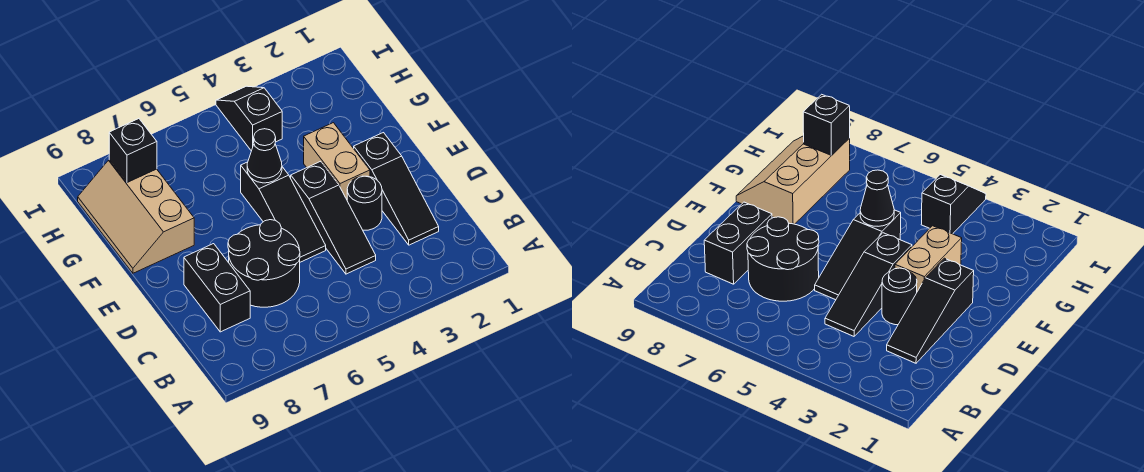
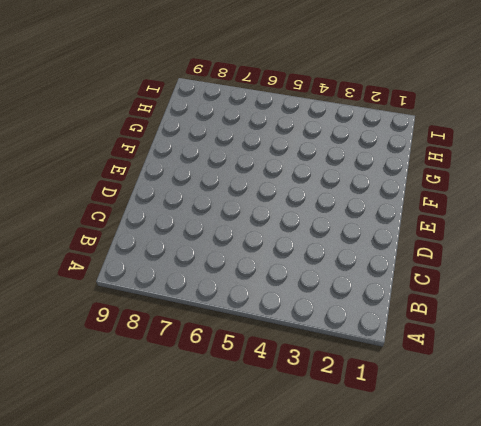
none -> black 1x3 slope [354,133,439,245]
none -> black 1x3 slope [291,161,376,274]

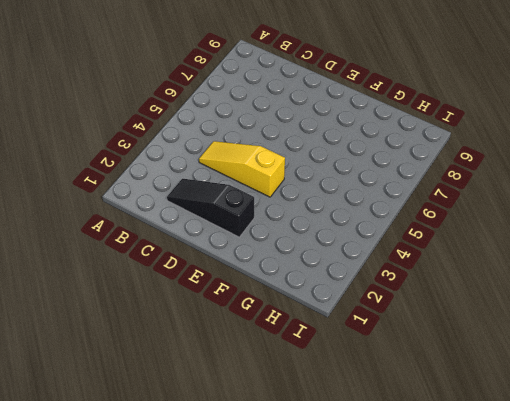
yellow 1x3 slope [199,141,285,197] -> black 1x3 slope [291,161,376,274]
none -> black 2x2 round brick [228,220,300,307]
none -> black 1x2 brick [184,244,250,332]

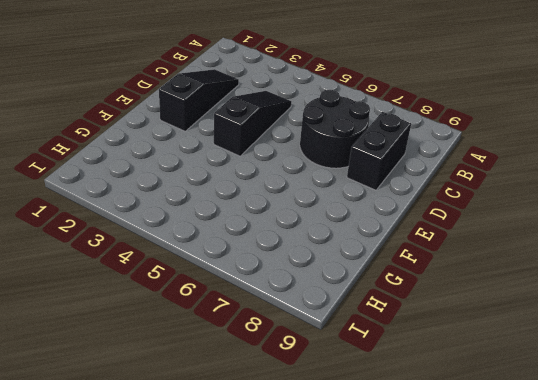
none -> black 1x1 round brick [347,176,382,230]
none -> black 1x3 slope [241,162,326,262]

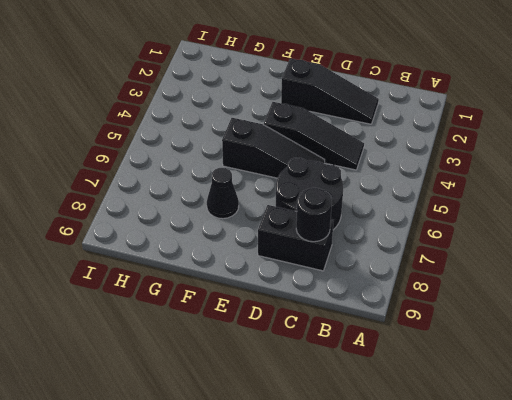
black 1x1 round brick [296,188,332,242] -> black 1x1 round brick moved to [347,176,382,230]
black 1x1 cone [207,168,239,219] -> black 1x1 cone moved to [247,129,282,183]
none -> tan 1x2 brick [304,123,370,199]
none -> tan 2x3 slope [78,160,194,273]

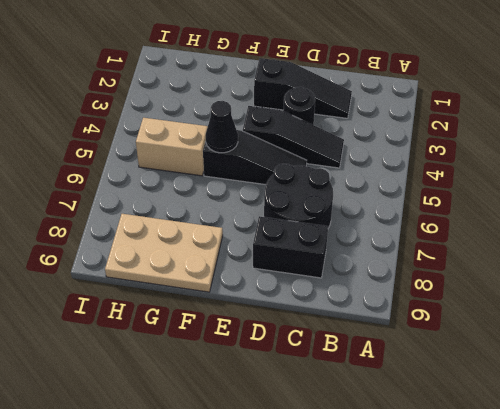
tan 2x3 plate [105,214,223,292] -> tan 2x3 slope [78,160,194,273]
tan 1x2 brick [136,118,208,176] -> tan 1x2 brick moved to [304,123,370,199]
none -> black 1x2 slope [216,86,282,151]
none -> black 1x1 brick [109,119,157,182]

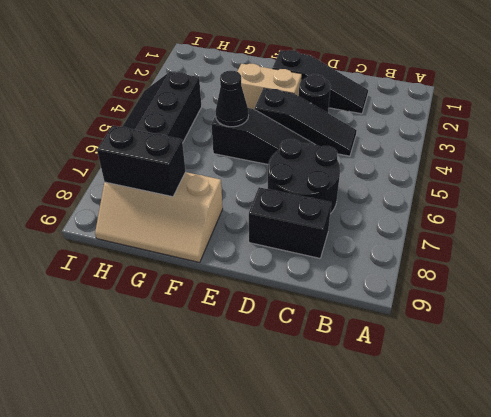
black 1x2 brick [97,126,186,197] -> black 1x1 brick [109,119,157,182]
black 2x3 slope [122,72,202,143] -> black 1x2 slope [216,86,282,151]

